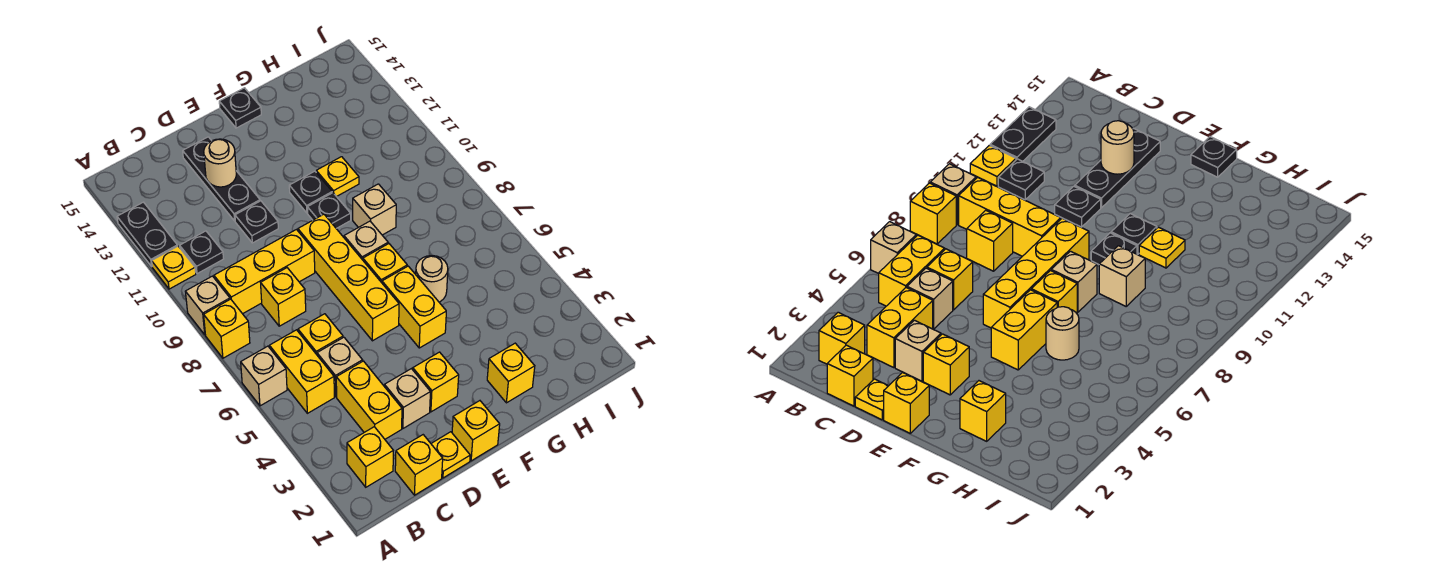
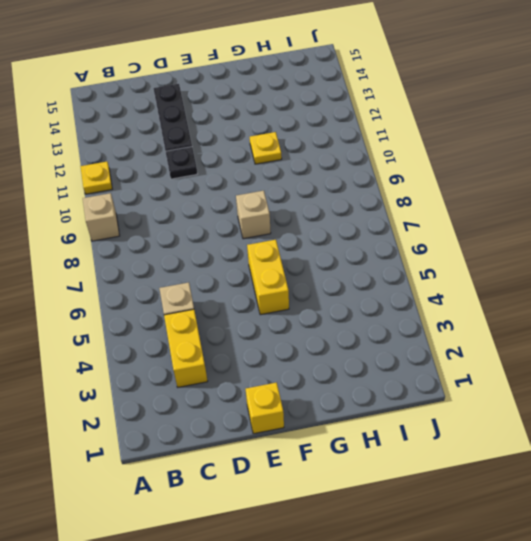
none -> tan 1x1 brick [241,346,287,406]
none -> yellow 1x1 brick [204,299,250,358]
none -> black 1x2 plate [117,202,177,266]
none -> yellow 1x1 brick [347,427,393,487]

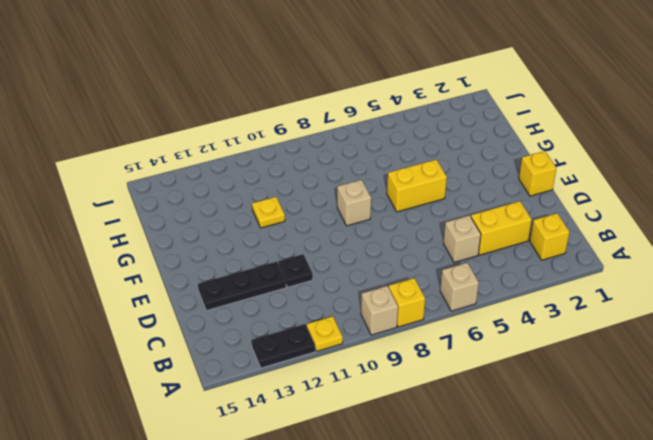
none -> yellow 1x2 brick [269,330,334,413]
none -> yellow 1x3 brick [214,230,315,314]
none -> black 1x1 plate [180,231,223,274]
none -> yellow 1x1 brick [395,435,443,495]

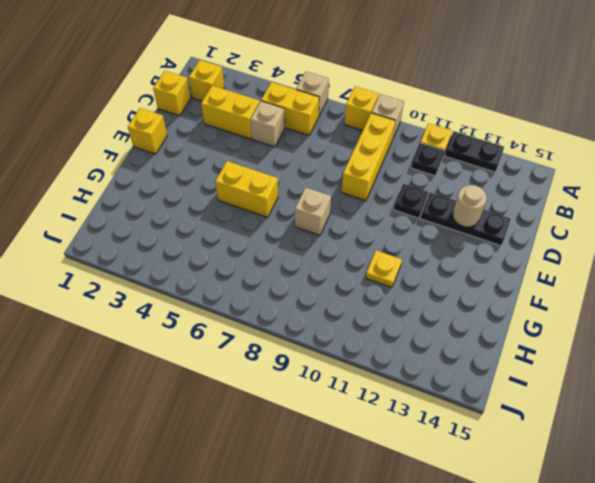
none -> yellow 1x1 brick [298,314,343,355]
none -> yellow 1x1 brick [261,268,306,326]
none -> yellow 1x1 plate [431,432,470,478]
none -> tan 1x1 brick [384,369,430,428]

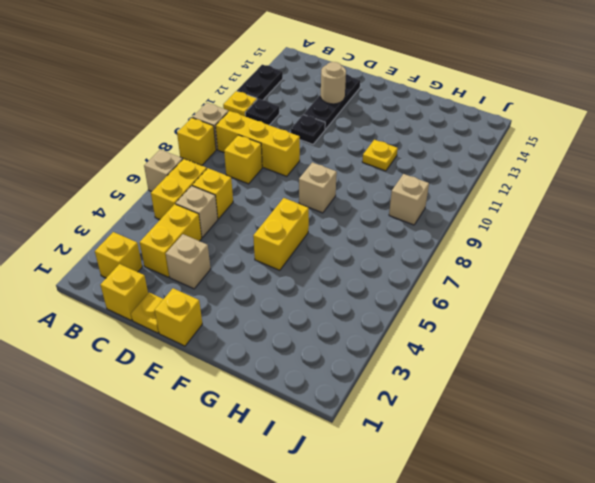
tan 1x1 brick [389,174,429,225] -> tan 1x1 brick moved to [353,184,396,235]
none -> yellow 1x1 brick [413,352,459,412]
none -> yellow 1x4 brick [298,214,399,341]
none -> yellow 1x1 brick [363,244,407,283]
none -> black 1x1 plate [307,193,351,228]

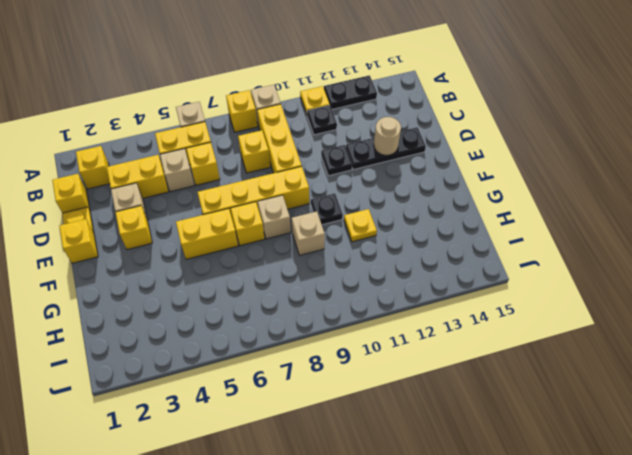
none -> black 1x1 plate [289,171,332,213]
none -> black 1x1 plate [219,88,261,128]
none -> yellow 1x1 brick [487,343,535,403]
none -> tan 1x1 round brick [416,256,448,302]

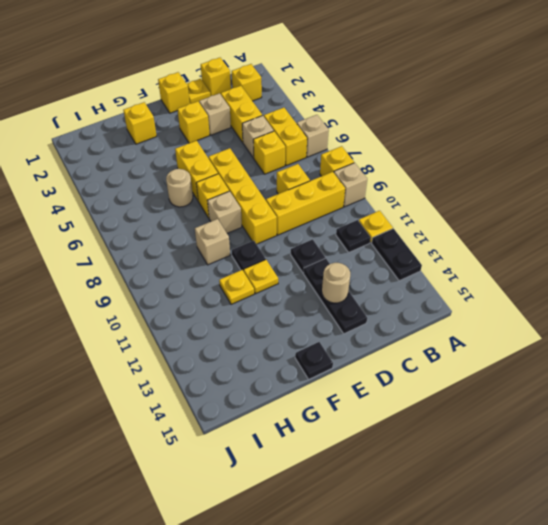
yellow 1x1 plate [244,260,278,294] -> black 1x1 plate [289,171,332,213]

